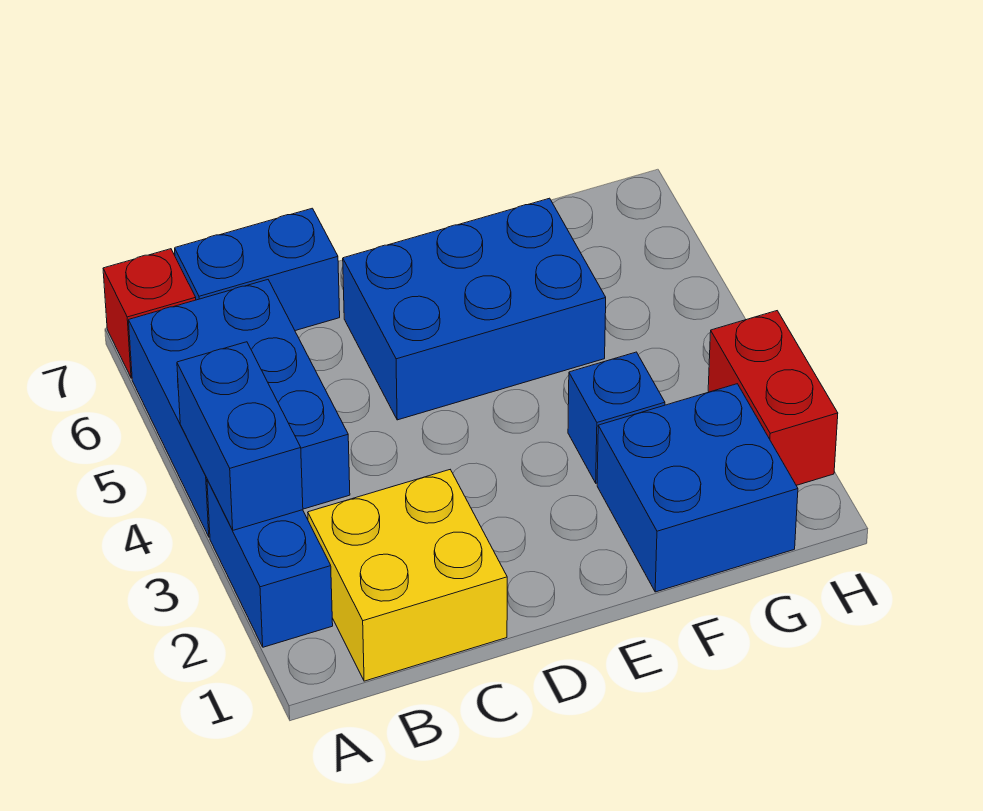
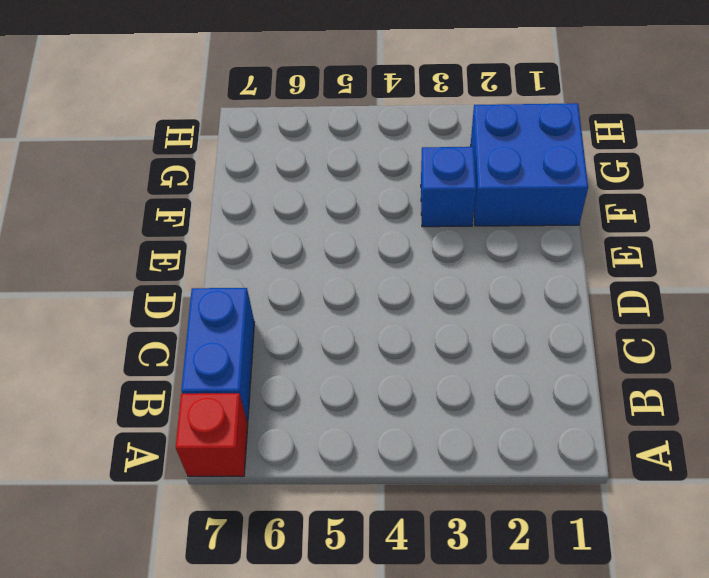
none -> blue 1x2 brick [207,480,333,647]
none -> blue 2x3 brick [129,280,350,537]

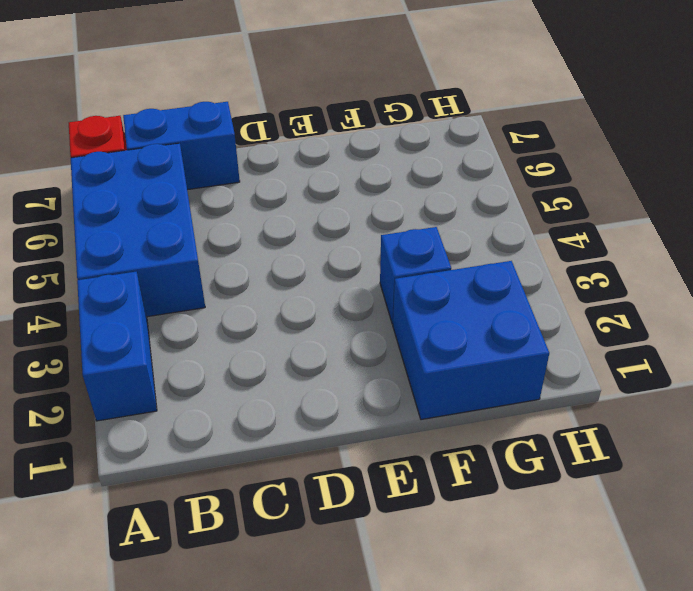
none -> yellow 2x2 brick [308,470,507,681]
none -> blue 2x3 brick [343,198,606,420]

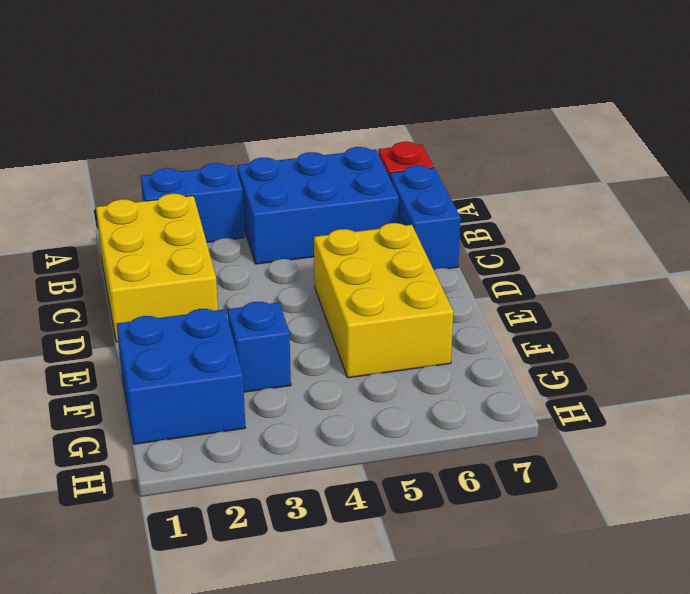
yellow 2x3 brick [96,194,218,342] -> yellow 2x2 brick [308,470,507,681]
yellow 2x3 brick [314,223,453,378] -> blue 2x3 brick [343,198,606,420]
none -> red 1x2 brick [708,311,838,485]
none -> blue 1x2 brick [177,342,303,530]

